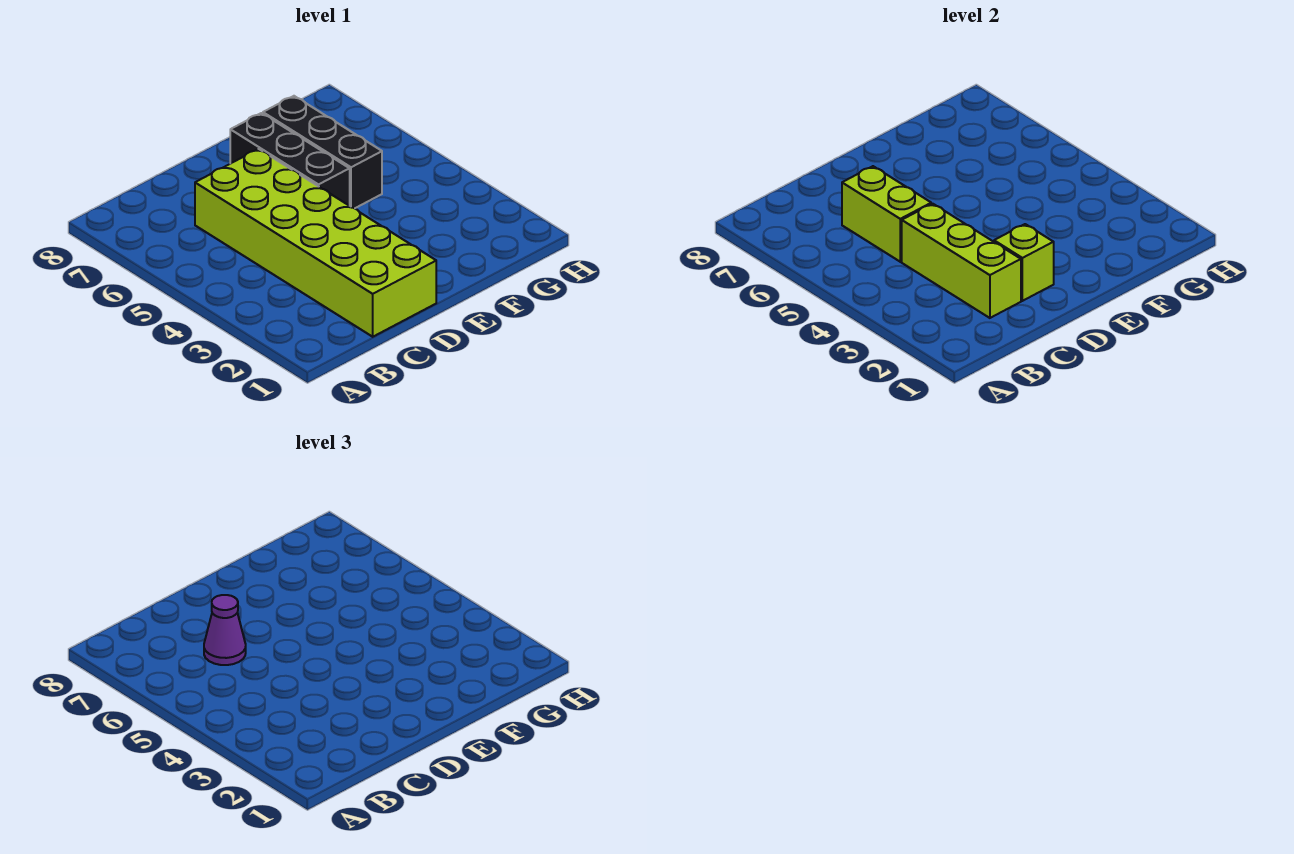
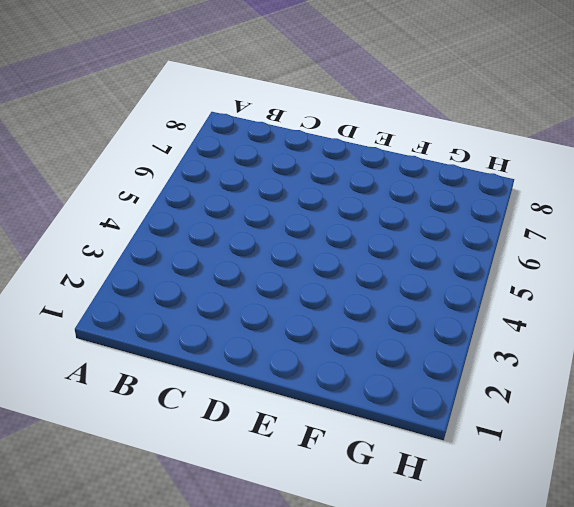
none -> lime 2x6 brick [195,149,436,337]
none -> black 1x3 brick [230,113,350,206]

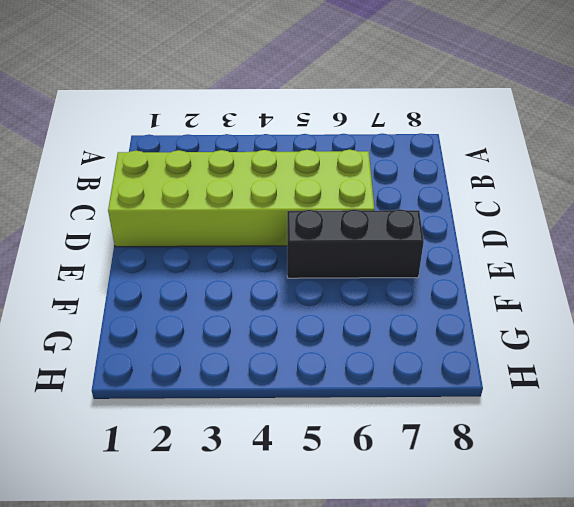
none -> black 1x3 brick [263,96,382,208]
none -> lime 1x3 brick [902,204,1021,318]

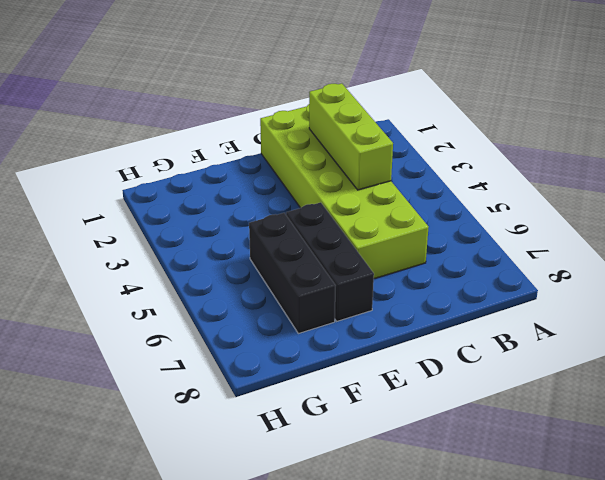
none -> lime 1x2 brick [842,166,931,262]
none -> lime 1x1 brick [994,224,1054,301]

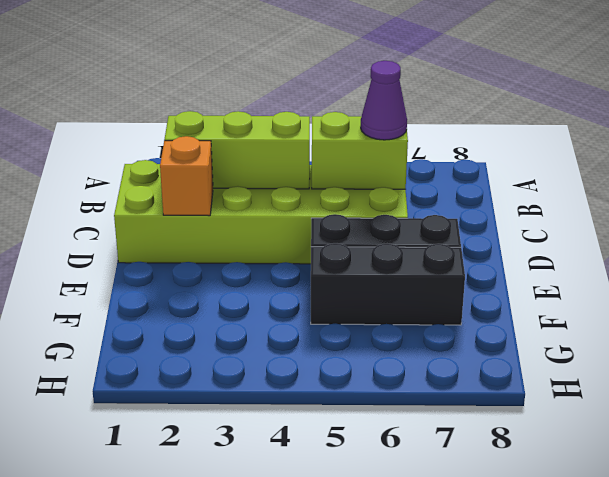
orange 1x1 brick [160,136,213,216] -> lime 1x1 brick [994,224,1054,301]

